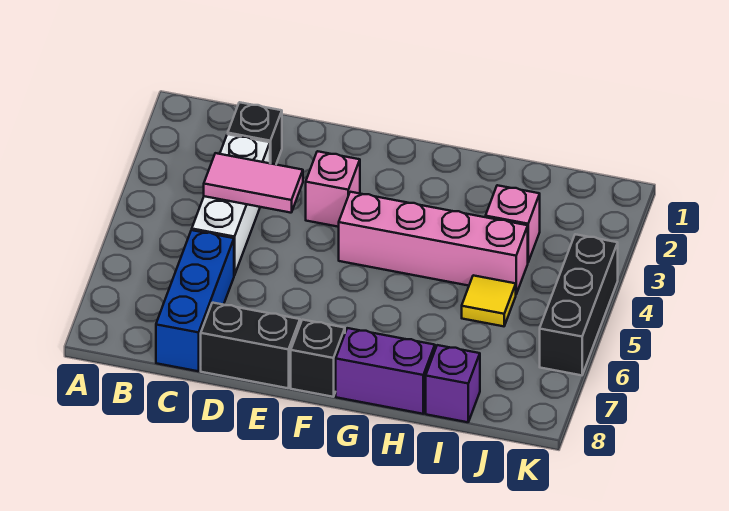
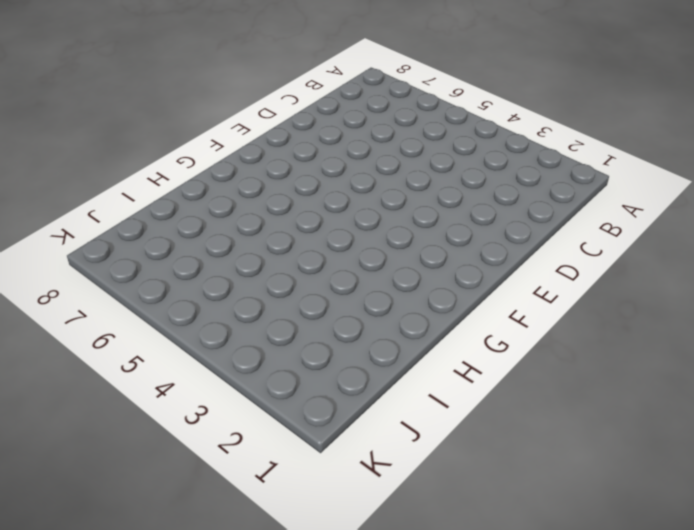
none -> black 1x1 brick [228,102,282,165]
none -> white 1x3 brick [192,134,270,275]
none -> blue 1x3 brick [156,230,234,371]

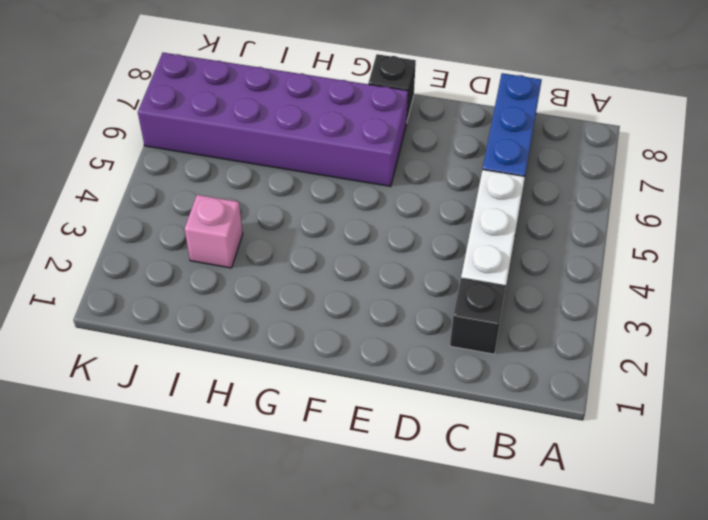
purple 2x6 brick [138,53,408,187] -> black 1x3 brick [540,234,618,375]
none -> black 1x2 brick [201,303,300,388]
none -> pink 1x1 brick [306,151,360,227]
none -> pink 1x4 brick [339,192,528,294]

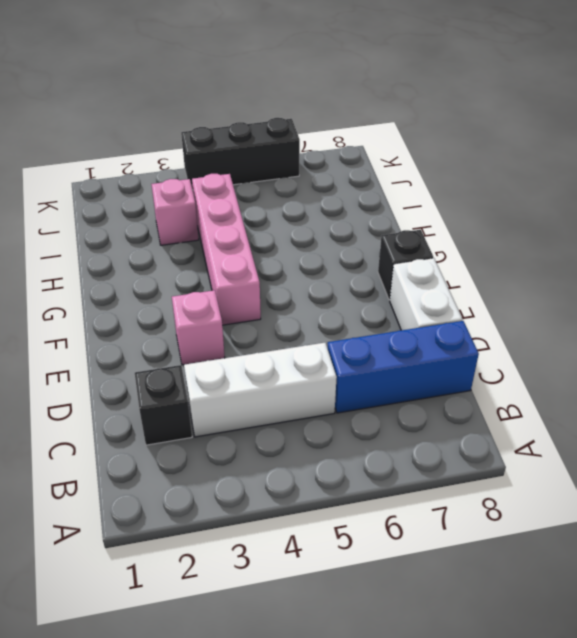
white 1x2 brick [390,258,463,330] -> black 1x2 brick [201,303,300,388]
none -> purple 1x2 brick [336,328,435,414]
none -> yellow 1x1 tile [462,275,516,326]
none -> purple 1x1 brick [426,345,480,422]

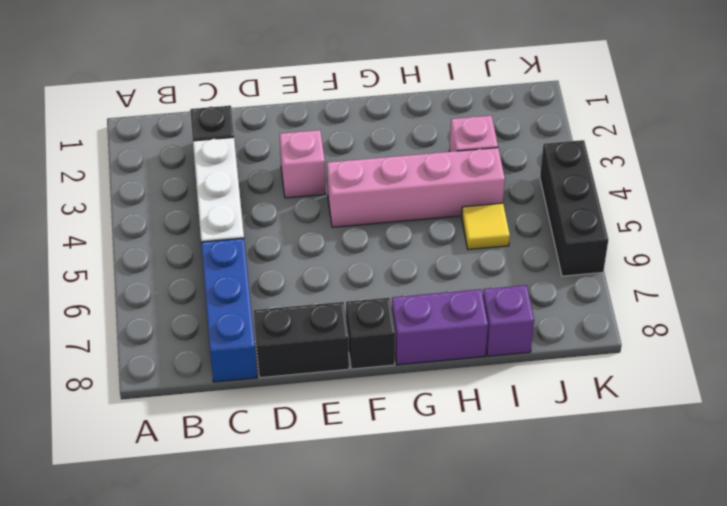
none -> pink 1x2 tile [204,153,303,213]

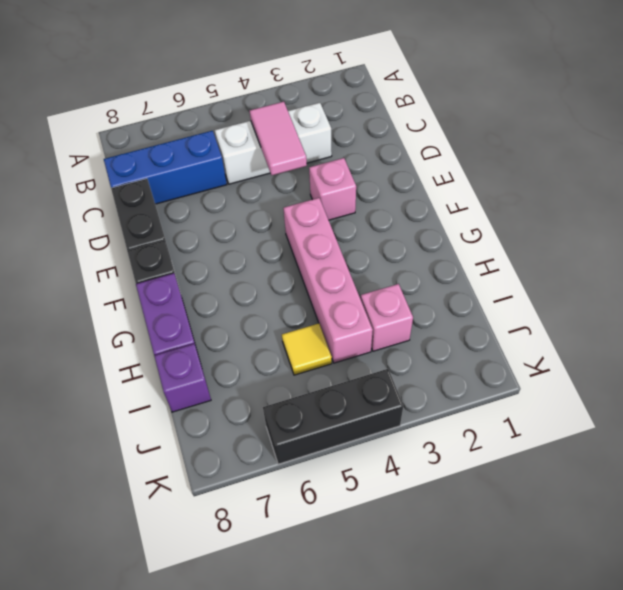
none -> black 1x1 brick [228,102,282,165]

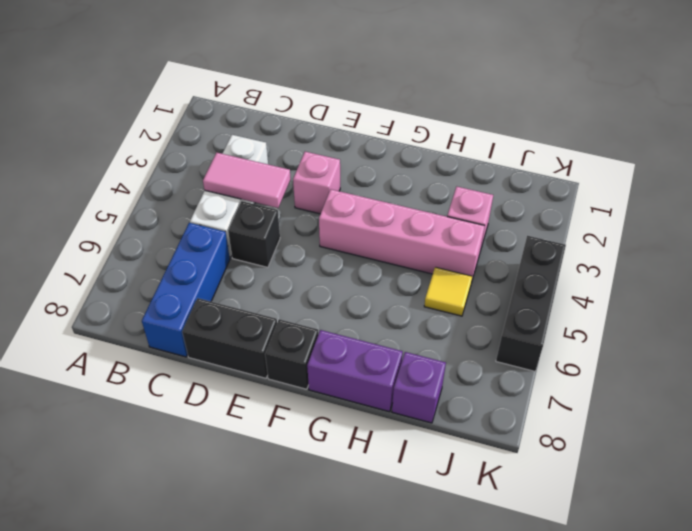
black 1x1 brick [228,201,280,267] -> black 1x1 brick moved to [228,102,282,165]

